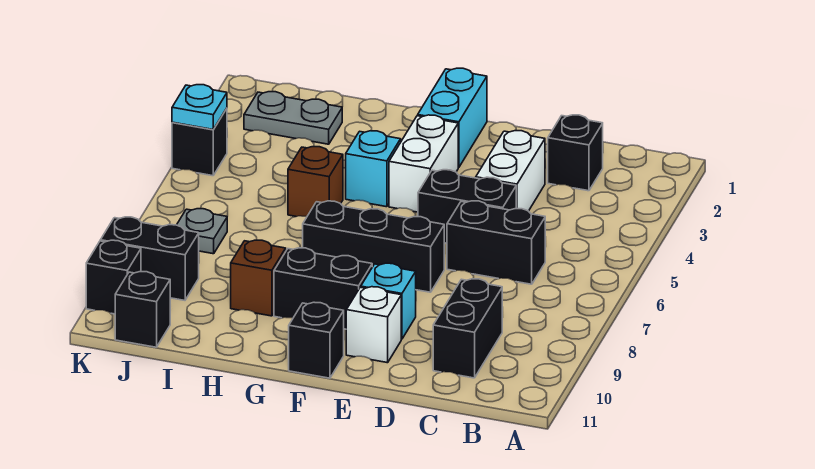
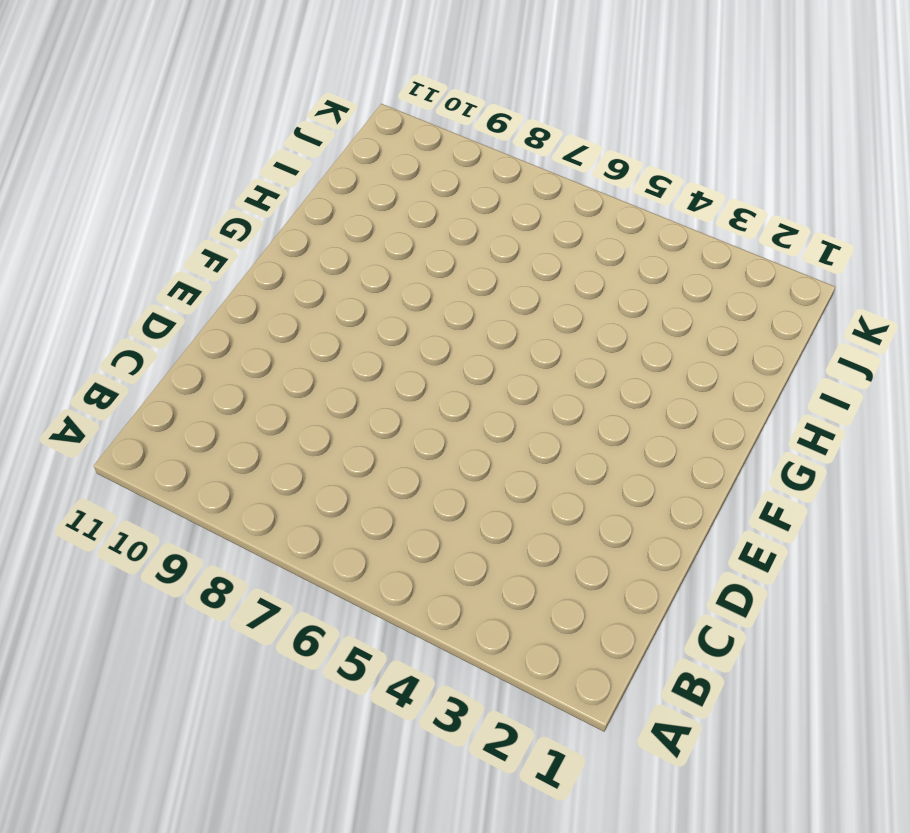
none -> black 1x1 brick [548,115,603,191]
none -> black 1x2 brick [447,201,545,284]
none -> black 1x2 brick [433,279,502,378]

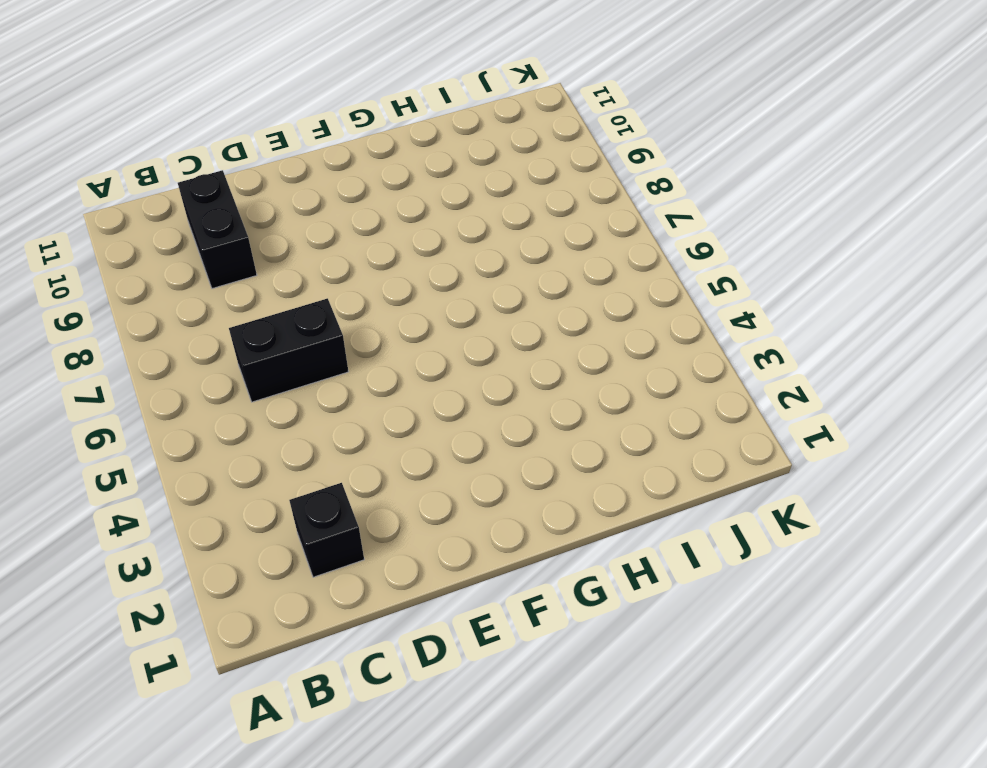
none -> white 1x2 brick [476,131,545,211]
none -> black 1x2 brick [418,170,516,243]
none -> black 1x3 brick [303,201,444,292]

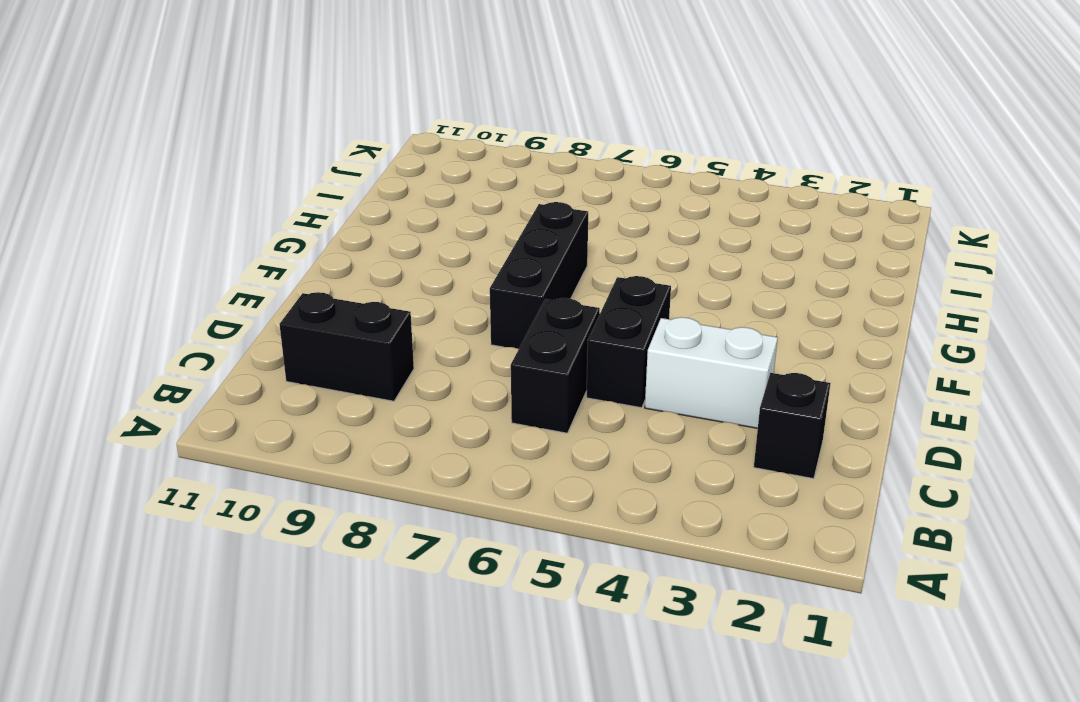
none -> cyan 1x1 brick [361,263,416,339]
none -> white 1x1 brick [346,287,401,363]
none -> cyan 1x2 brick [418,68,487,168]

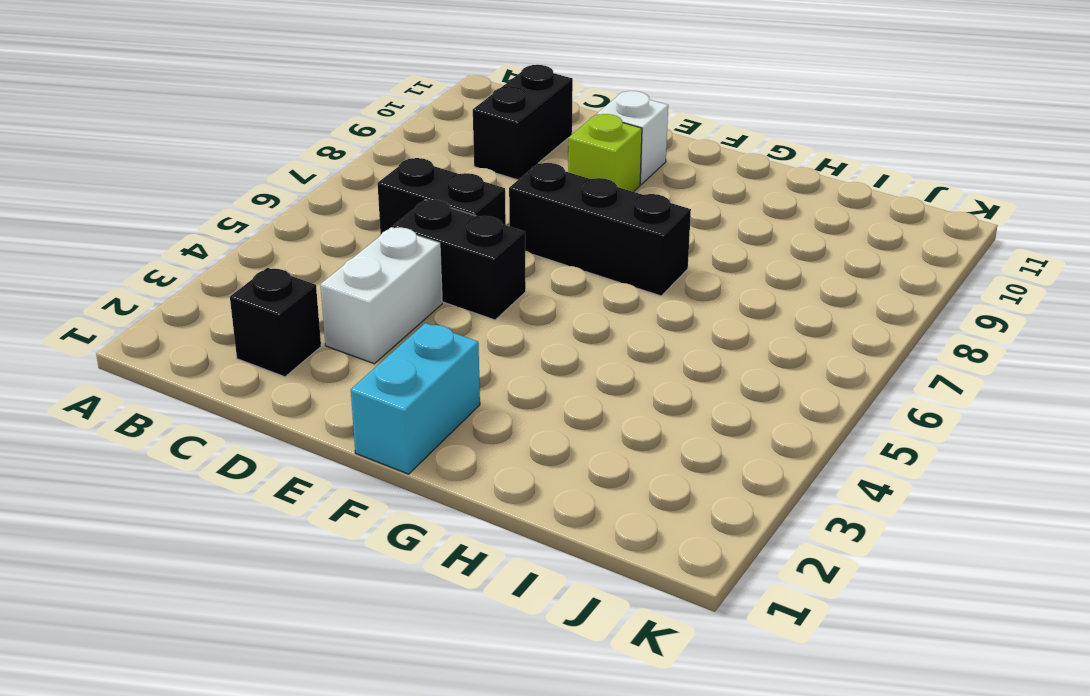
lime 1x1 brick [568,114,642,192] -> cyan 1x1 brick [361,263,416,339]
none -> white 1x2 brick [389,115,458,212]
none -> black 1x2 brick [274,248,372,329]
none -> black 1x1 brick [289,302,344,378]

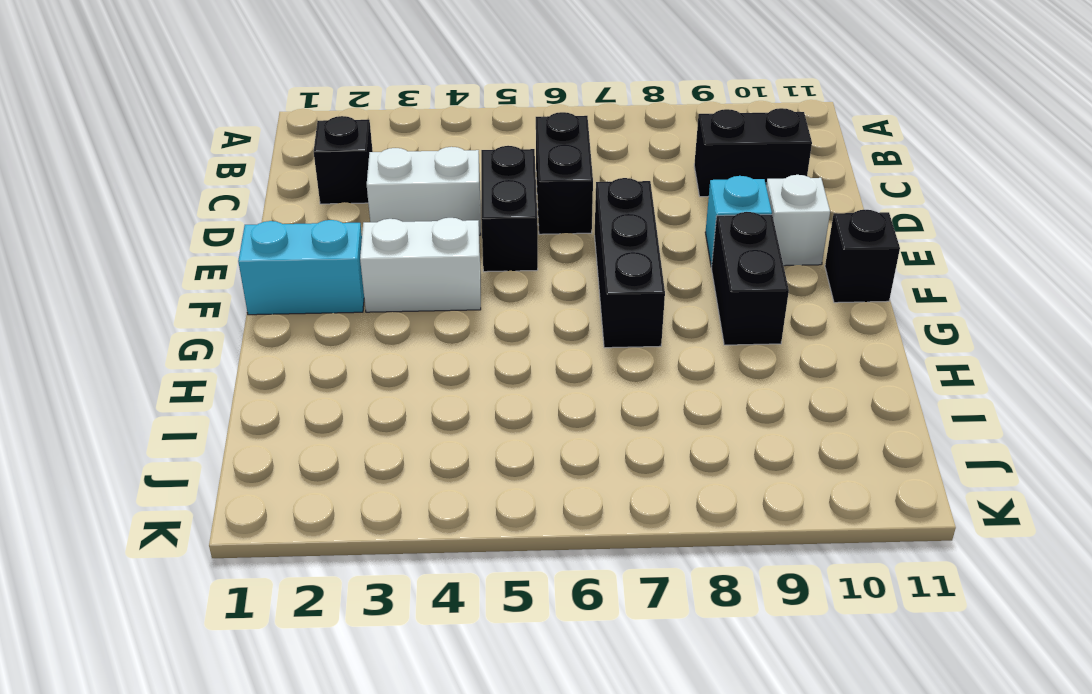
none -> cyan 1x1 brick [346,131,401,207]
none -> brown 1x1 brick [288,147,343,217]
none -> brown 1x1 brick [231,240,286,316]

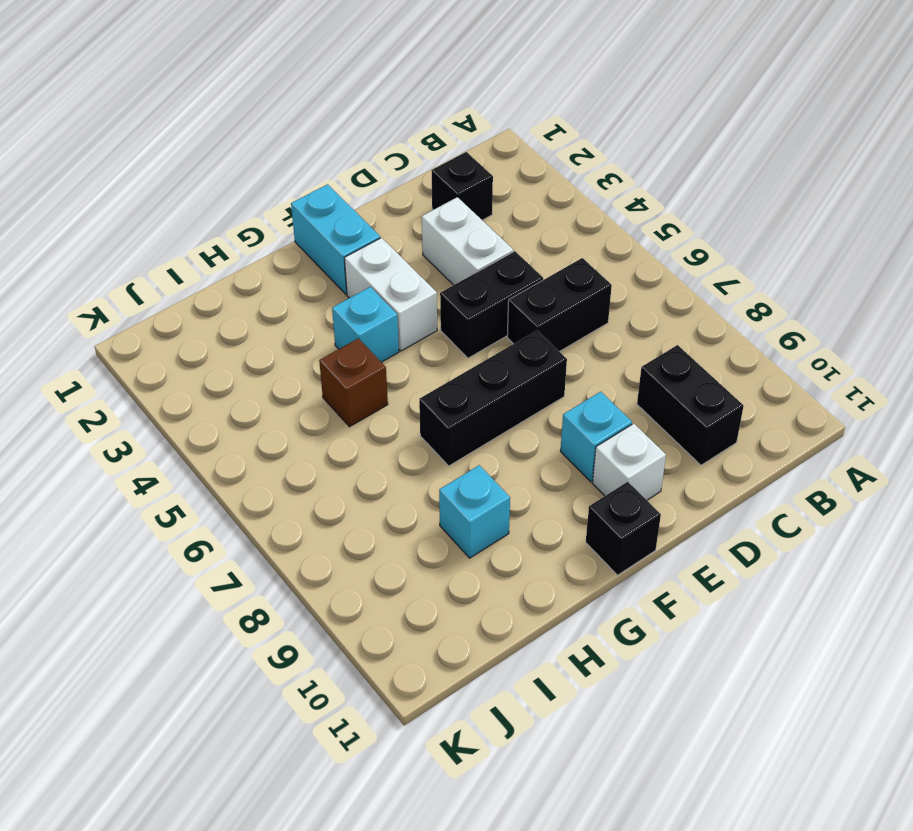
cyan 1x1 brick [439,465,510,558] -> brown 1x1 brick [231,240,286,316]
none -> black 1x2 brick [274,248,372,329]
none -> grey 1x2 plate [244,92,342,144]
none -> grey 1x1 plate [177,209,227,254]

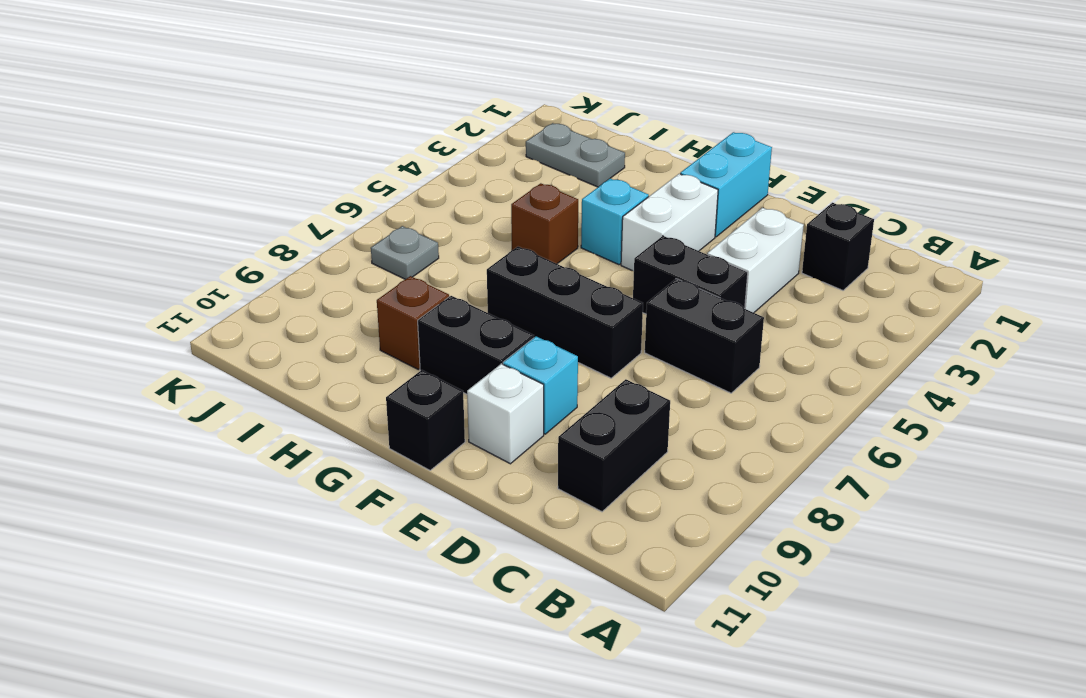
none -> black 1x2 brick [100,217,199,300]
none -> black 1x1 brick [115,272,170,347]
none -> black 1x1 brick [172,108,227,176]

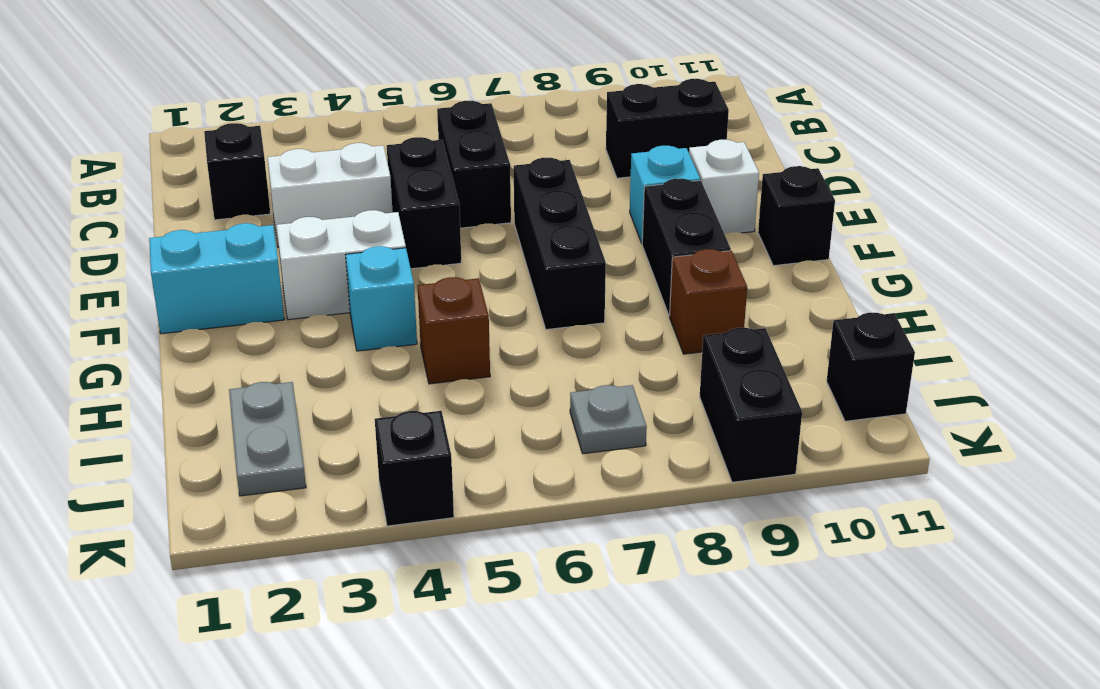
none -> black 1x1 brick [86,240,141,314]
none -> cyan 1x1 plate [172,85,227,129]

